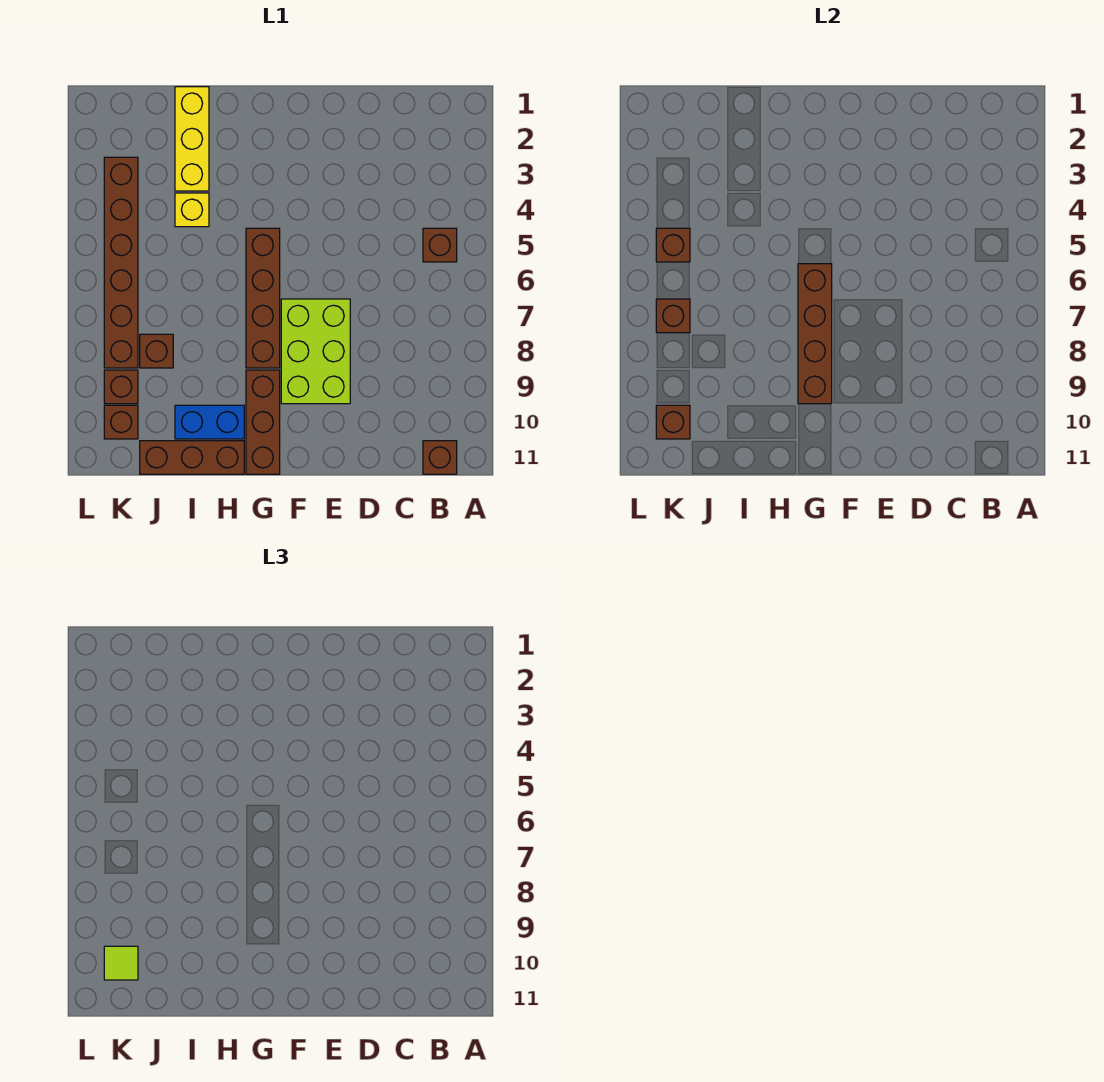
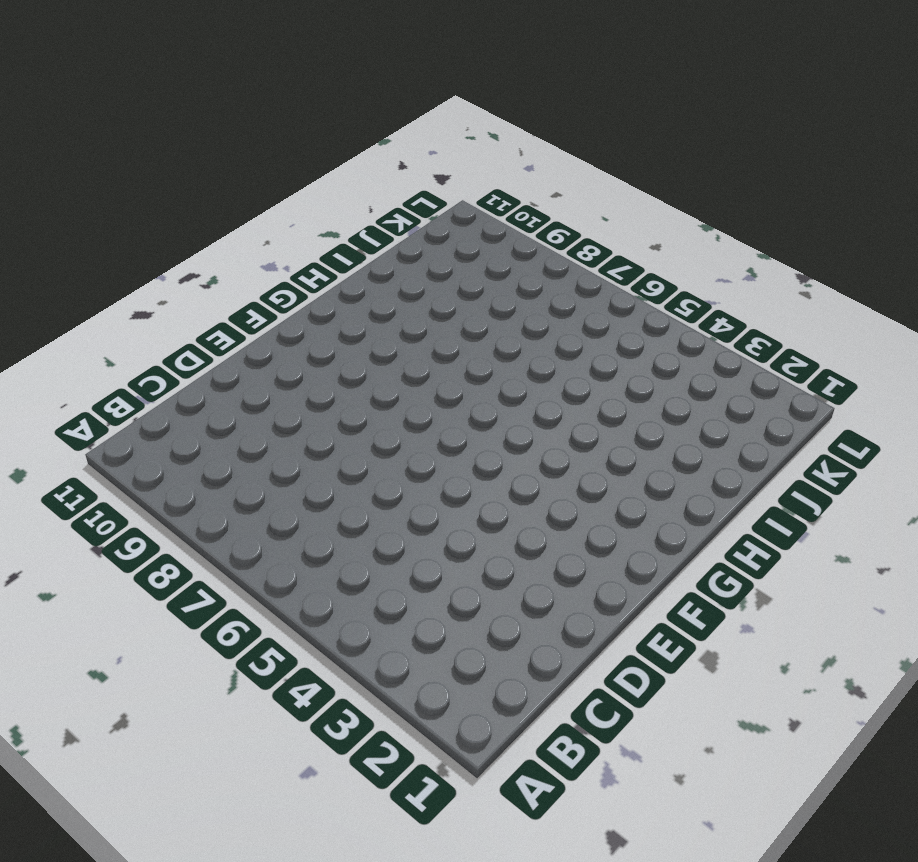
none -> brown 1x1 brick [423,228,457,262]
none -> brown 1x1 brick [423,441,457,474]
none -> lime 2x3 brick [281,299,350,404]

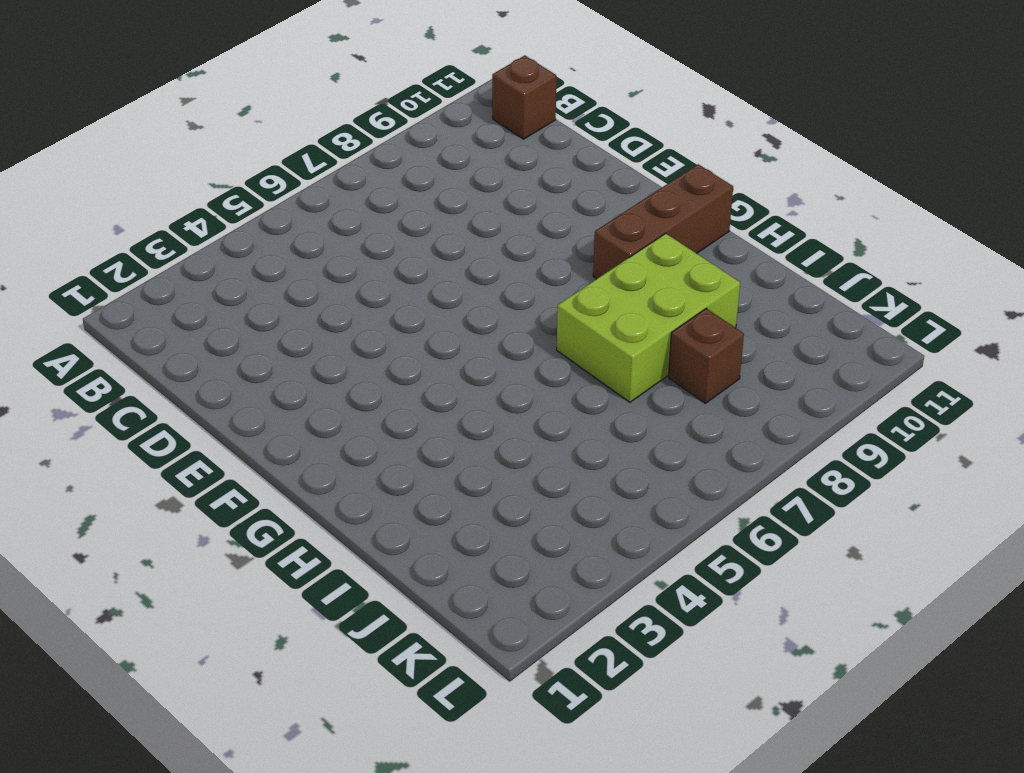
lime 2x3 brick [557,233,740,402] -> lime 2x3 brick moved to [281,299,350,404]
none -> brown 1x1 brick [423,228,457,262]
none -> brown 1x4 brick [246,228,280,368]
none -> blue 1x2 brick [175,405,244,439]

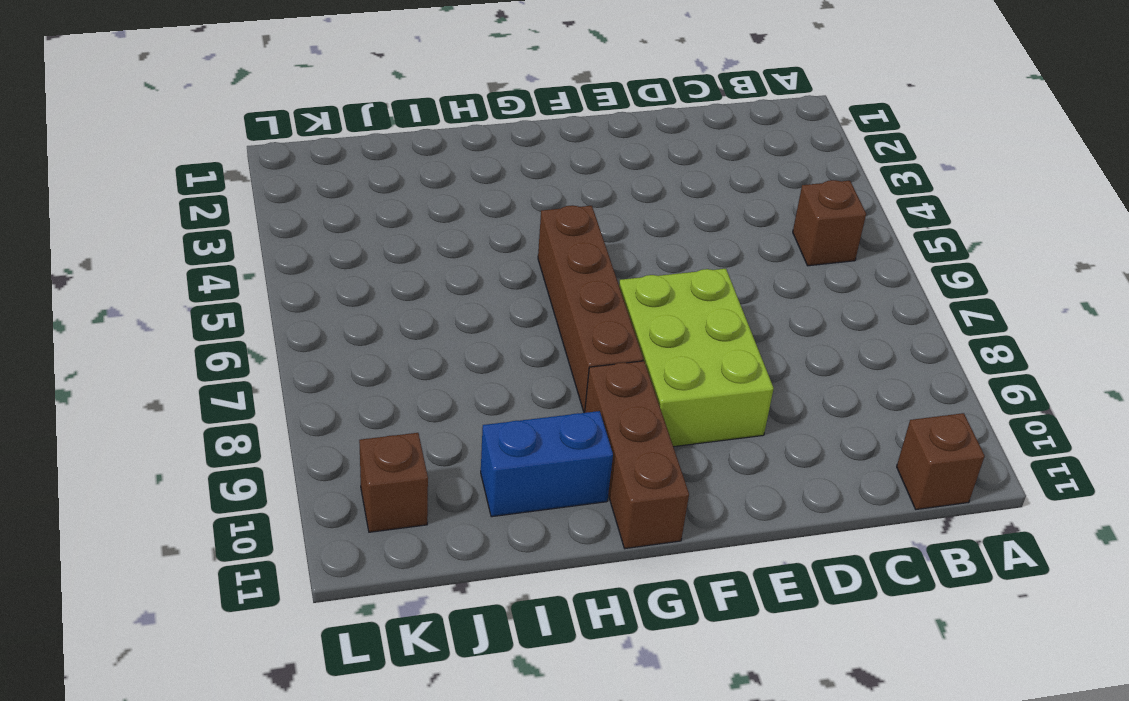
none -> brown 1x3 brick [140,441,244,474]
none -> yellow 1x3 brick [175,87,209,191]
none -> yellow 1x1 brick [175,193,209,227]

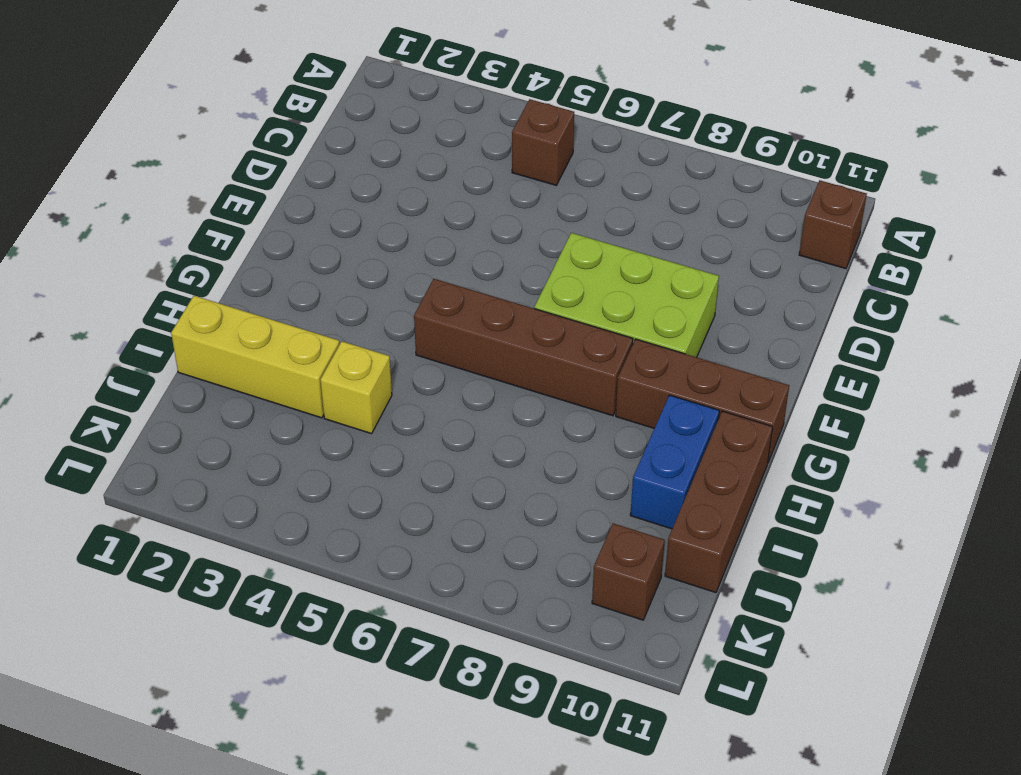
none -> brown 1x1 brick [140,334,173,368]
none -> brown 1x6 brick [104,157,138,368]
none -> brown 1x1 brick [104,370,138,404]

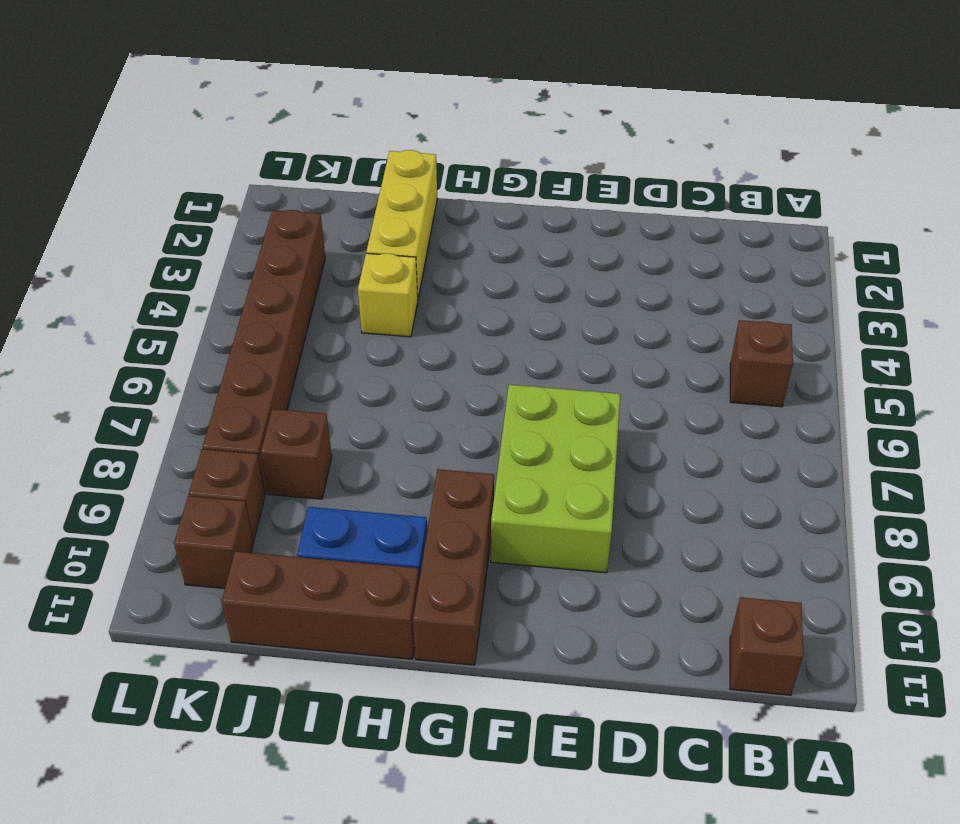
none -> brown 1x4 brick [246,228,280,368]
none -> brown 1x4 brick [798,264,832,404]
none -> brown 1x1 brick [656,228,690,262]

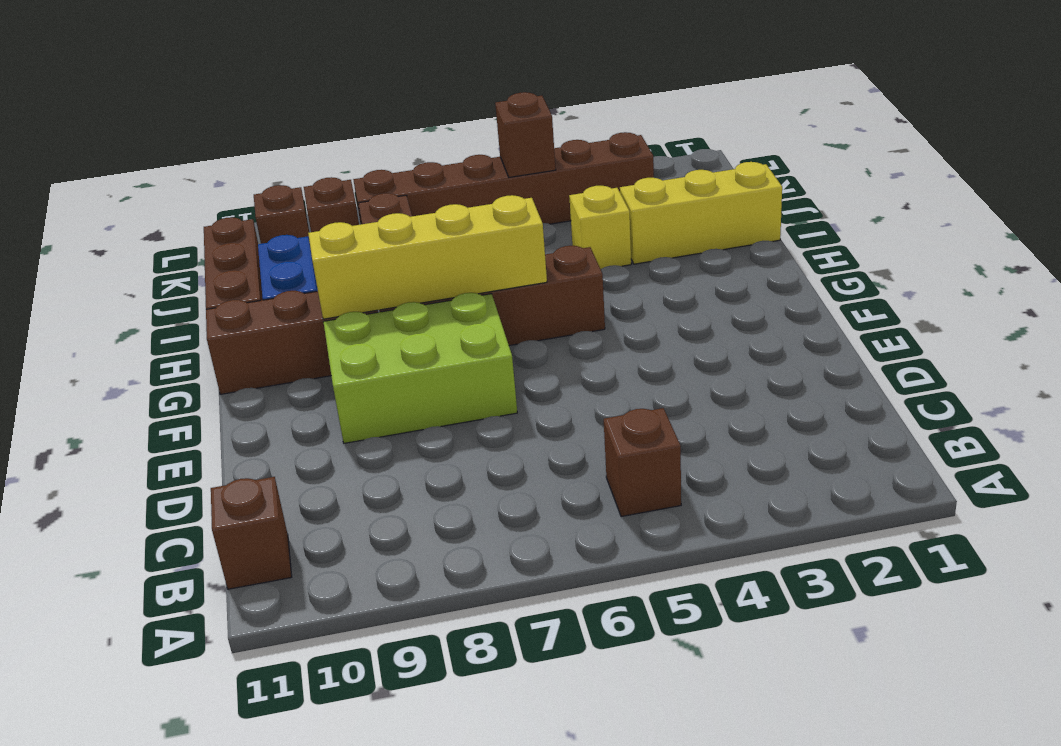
yellow 1x4 brick [308,195,547,319] -> brown 1x4 brick [798,264,832,404]
none -> brown 1x1 brick [656,299,690,333]
none -> brown 1x1 brick [656,405,690,439]
none -> lime 1x1 tile [104,946,138,980]

